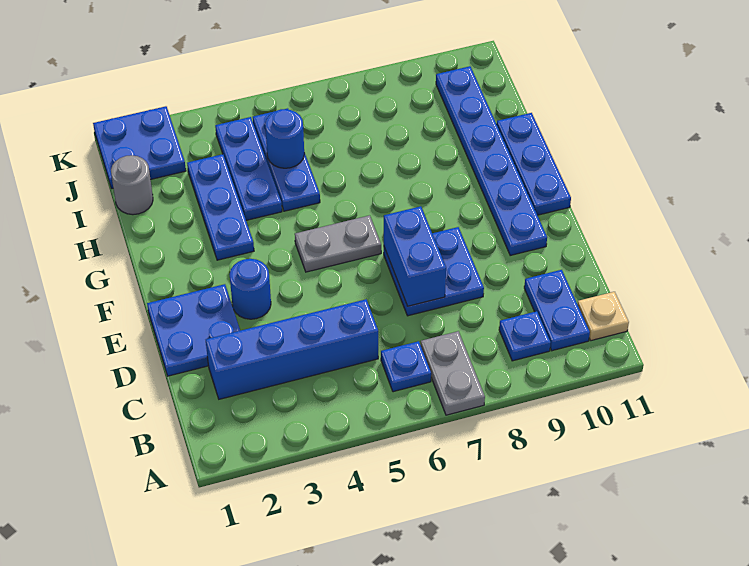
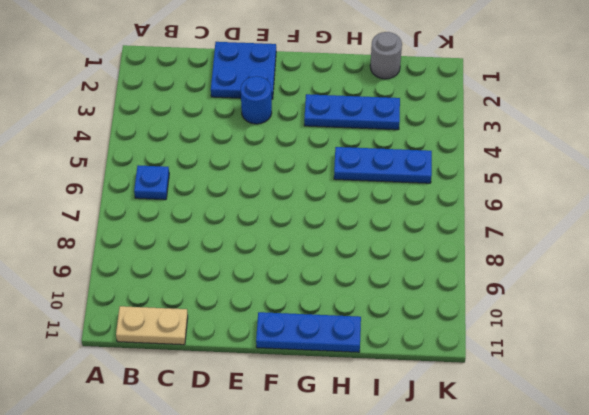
tan 1x2 plate [116,306,188,345] -> tan 1x1 plate [578,292,629,341]
none -> grey 1x2 plate [421,331,485,415]
none -> blue 1x1 plate [499,311,551,361]
none -> blue 1x2 plate [524,270,590,351]

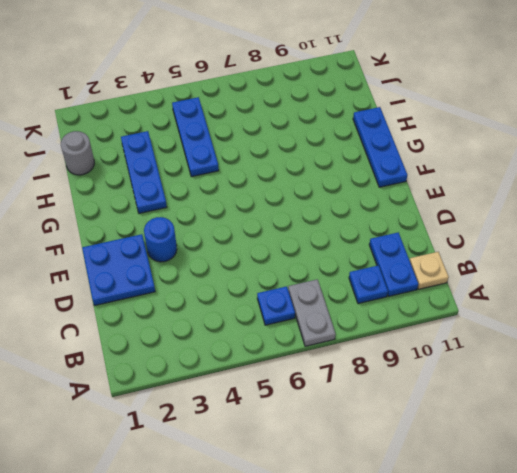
none -> blue 1x4 brick [206,299,378,399]
none -> blue 2x2 plate [384,227,484,316]
none -> blue 1x6 plate [436,66,547,255]

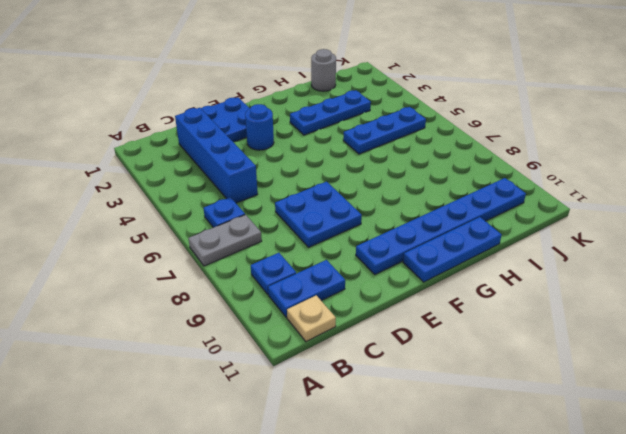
none -> grey 1x2 plate [295,215,381,272]
none -> blue 1x3 plate [215,117,282,220]
none -> blue 2x2 plate [93,106,186,188]

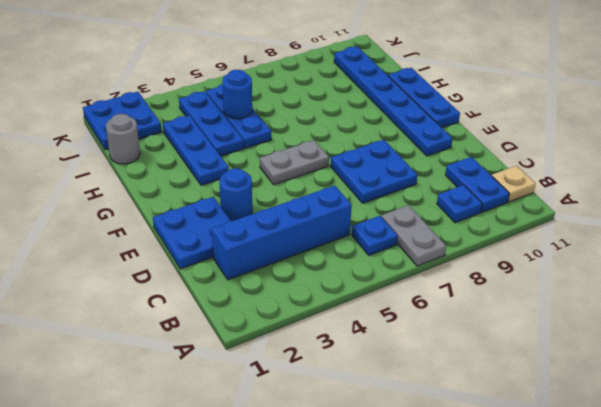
none -> blue 1x2 brick [384,206,446,306]

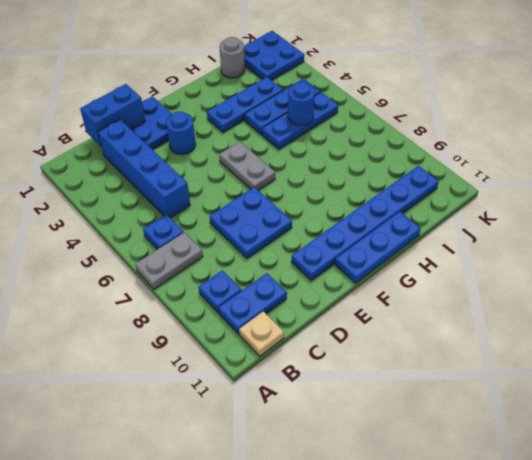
blue 1x2 brick [80,84,145,146] -> blue 1x2 brick moved to [384,206,446,306]

